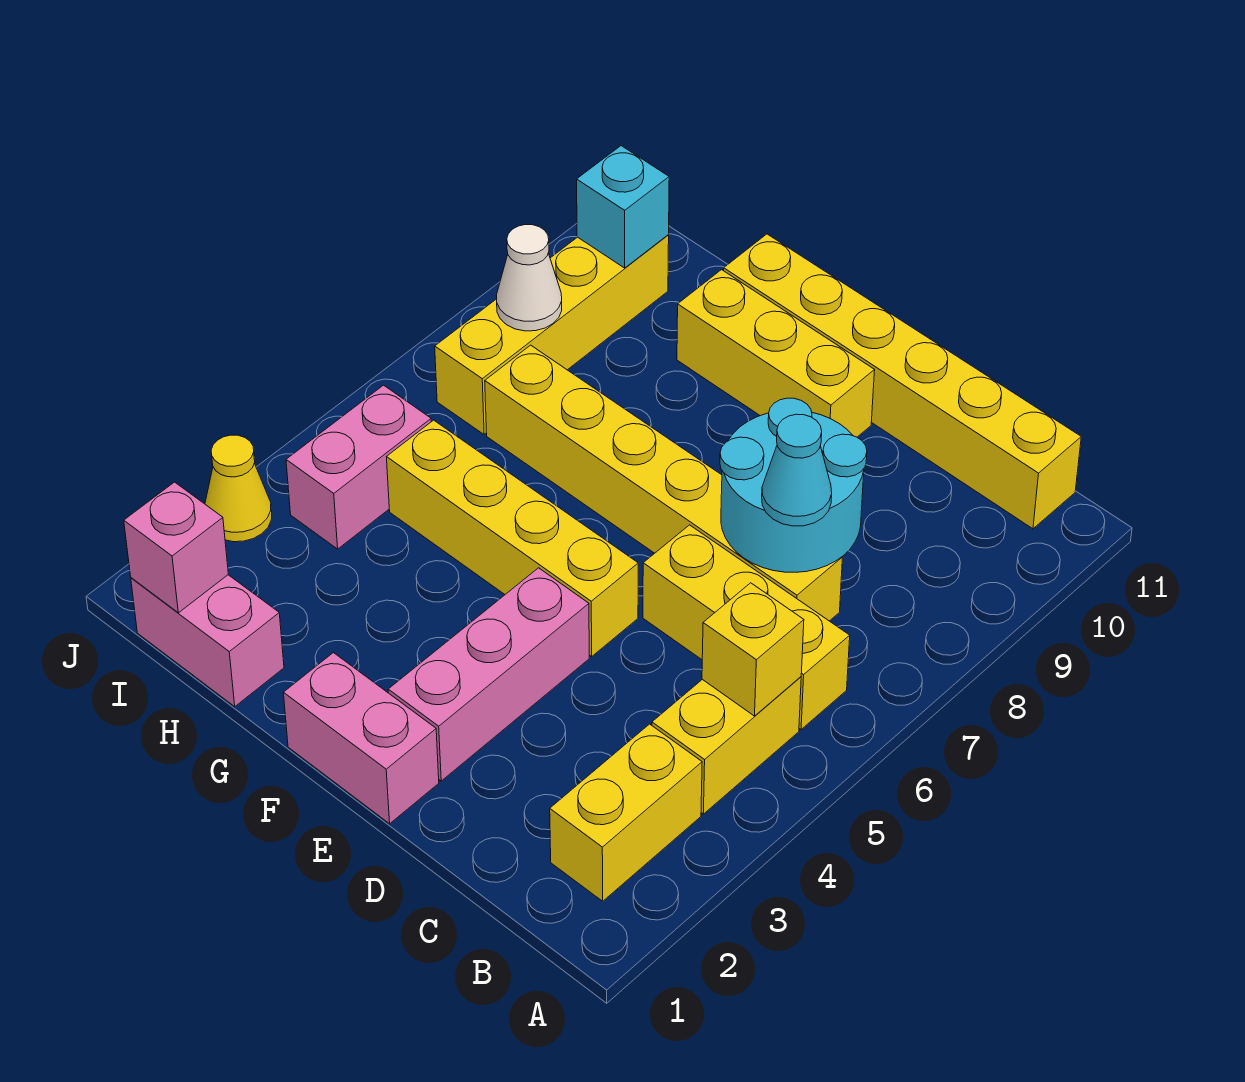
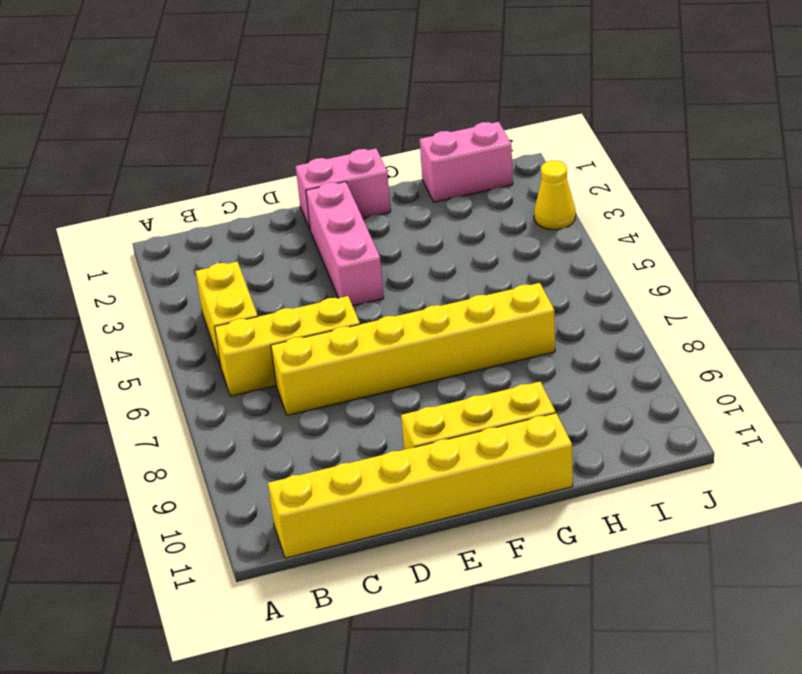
none -> yellow 1x2 brick [550,724,702,901]
none -> yellow 1x4 brick [387,420,638,656]
none -> pink 1x2 brick [286,385,431,549]

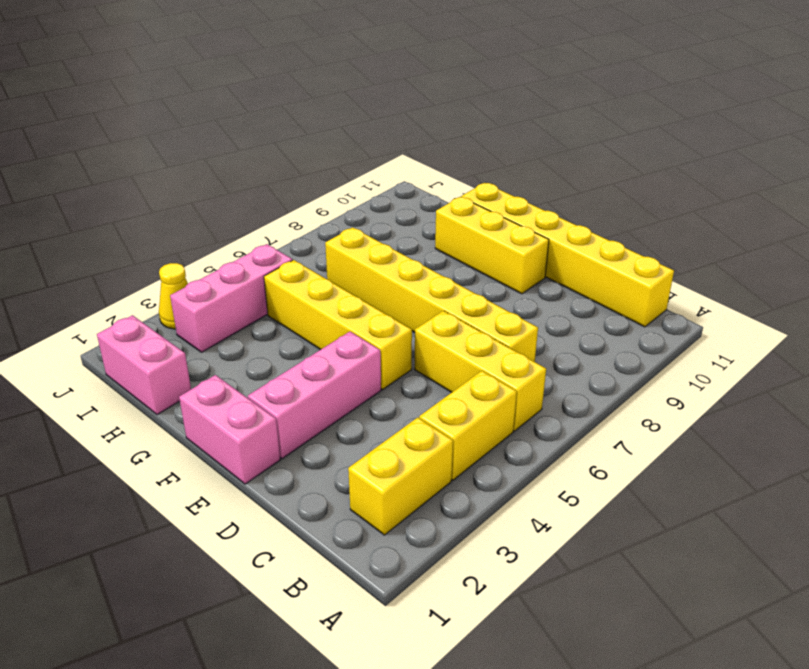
pink 1x3 brick [170,244,292,352] -> pink 1x2 brick [286,385,431,549]
none -> yellow 1x4 brick [435,235,669,434]
none -> yellow 1x1 brick [702,583,804,716]
none -> cyan 2x2 round brick [720,398,867,572]

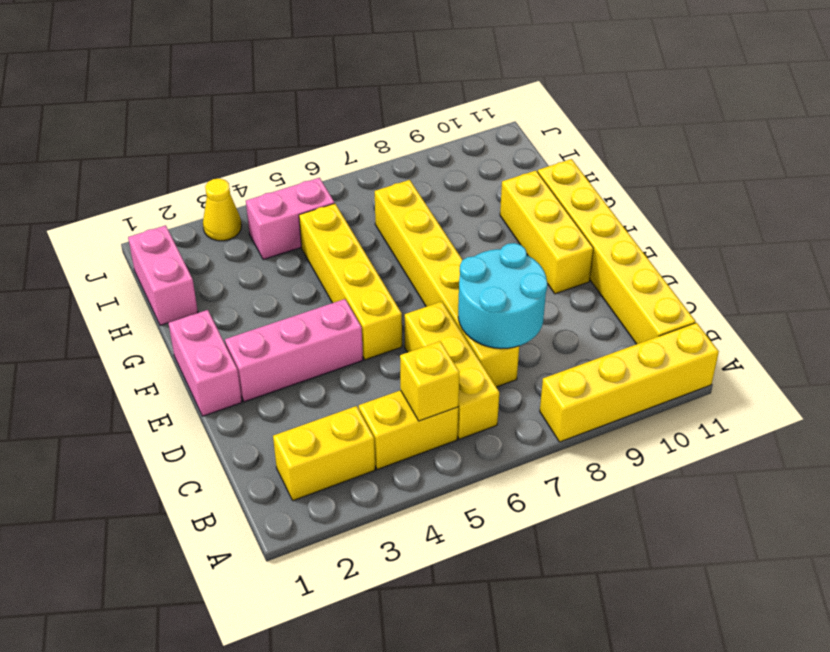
yellow 1x4 brick [540,323,719,442] -> yellow 1x4 brick moved to [435,235,669,434]
none -> pink 1x1 brick [124,482,228,613]
none -> white 1x1 cone [497,225,562,331]
none -> cyan 1x1 brick [577,146,669,268]

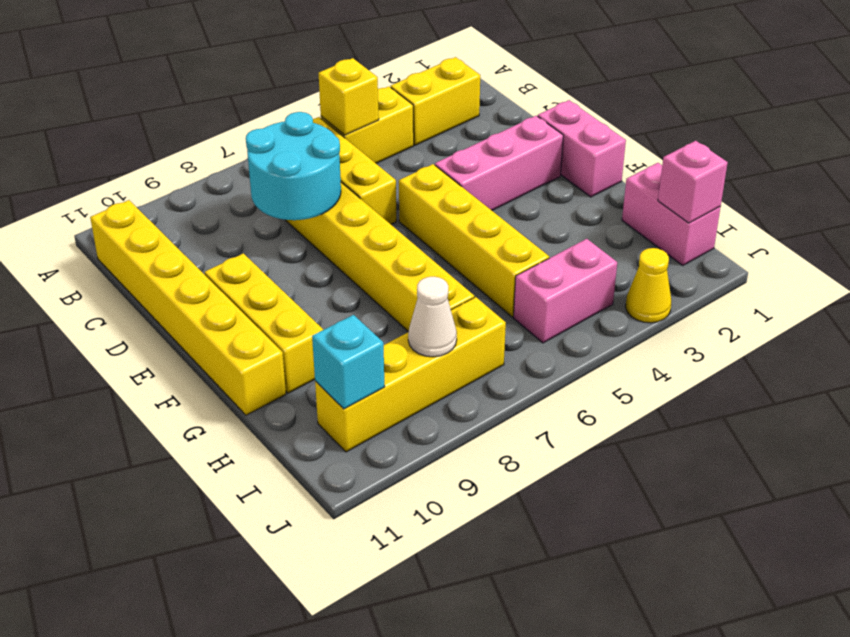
none -> cyan 1x1 cone [762,414,832,526]

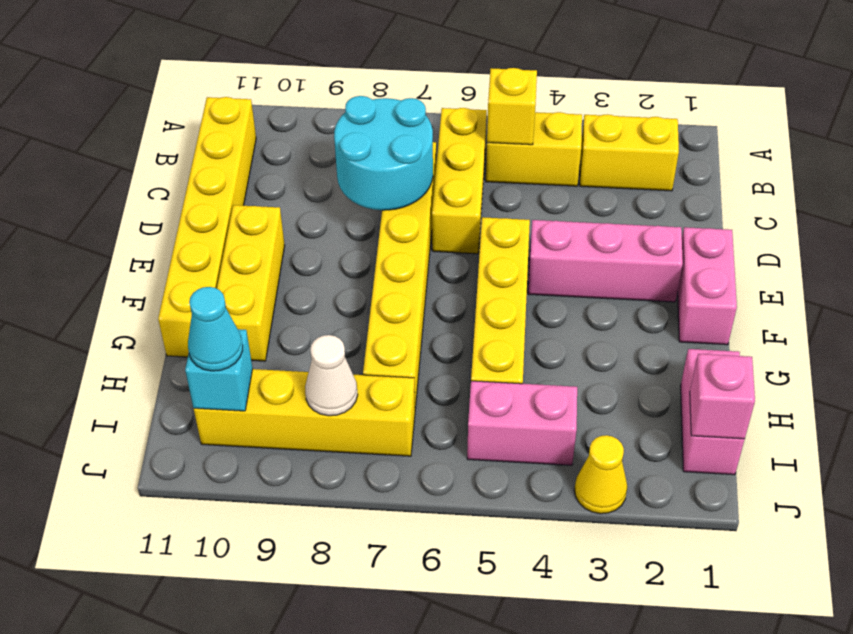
cyan 1x1 cone [188,287,243,371] -> cyan 1x1 cone moved to [762,414,832,526]

